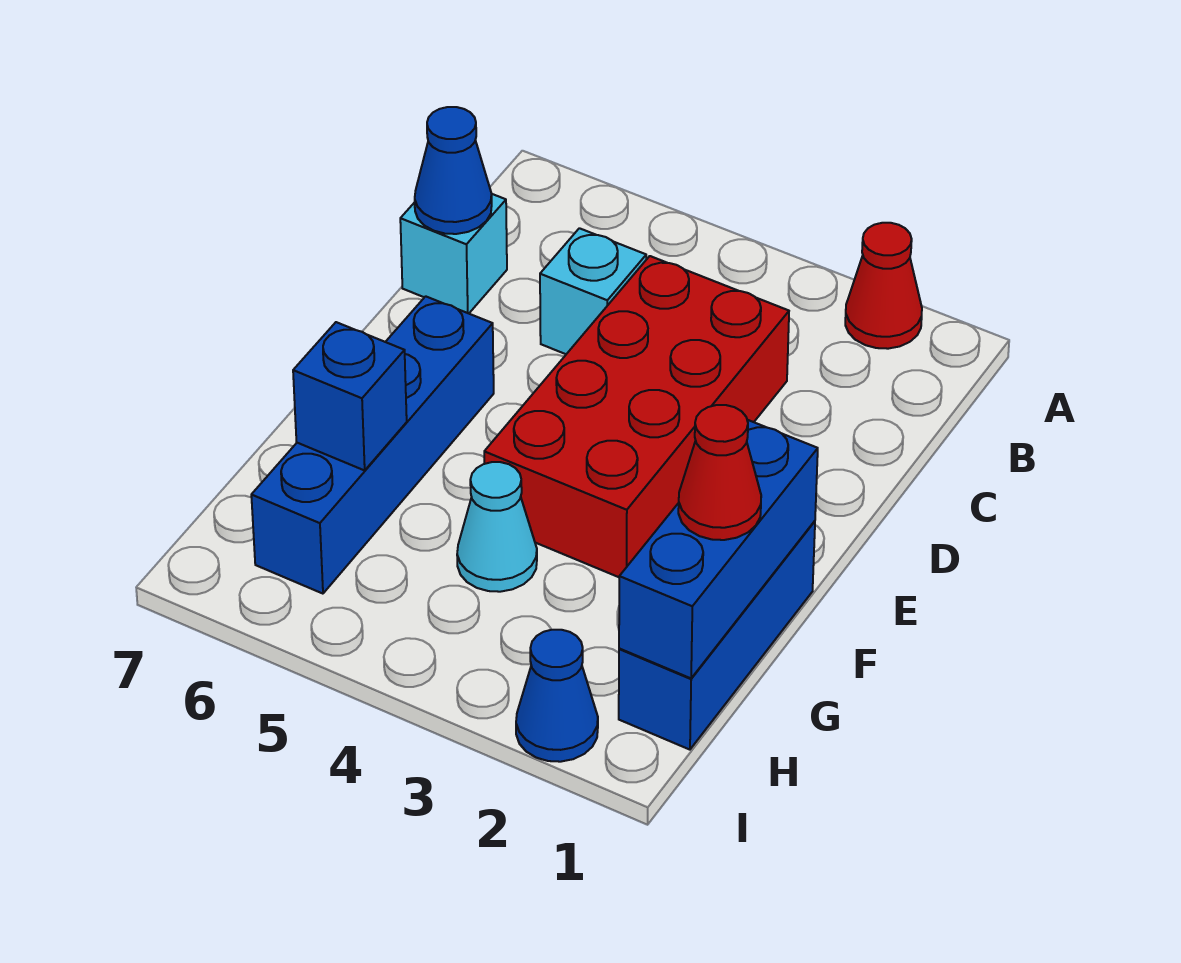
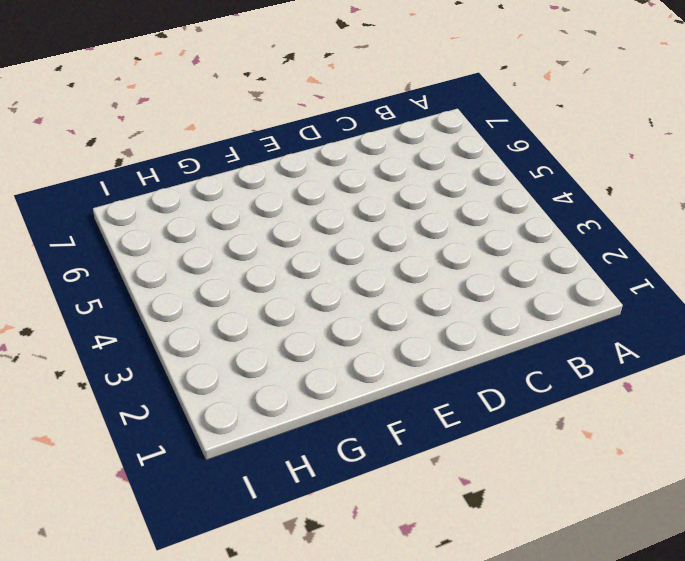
none -> red 1x1 cone [845,223,922,349]
none -> red 2x4 brick [484,256,789,577]
none -> cyan 1x1 brick [540,228,646,354]

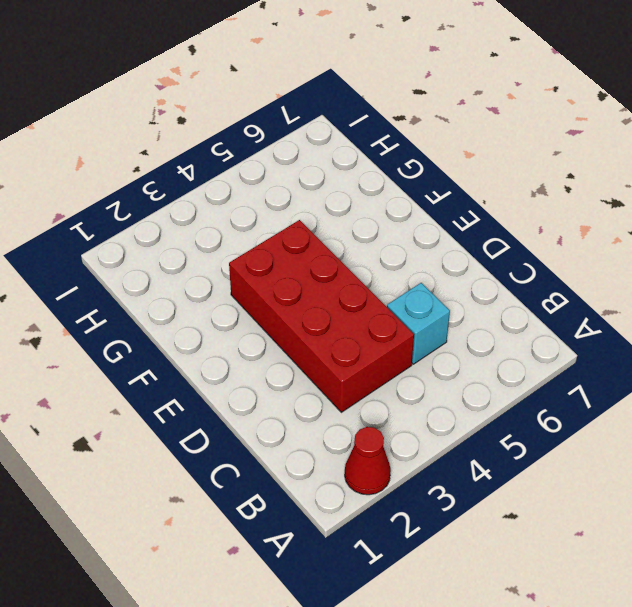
none -> cyan 1x1 brick [400,194,507,313]
none -> blue 1x4 brick [251,296,494,594]
none -> blue 1x3 brick [619,521,815,750]

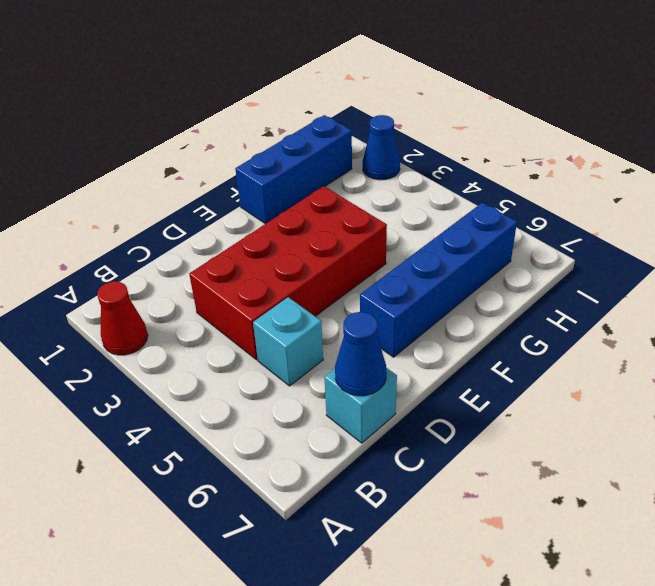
none -> cyan 1x1 cone [457,462,537,592]
none -> blue 1x3 brick [619,420,818,678]
none -> blue 1x1 brick [293,322,407,470]

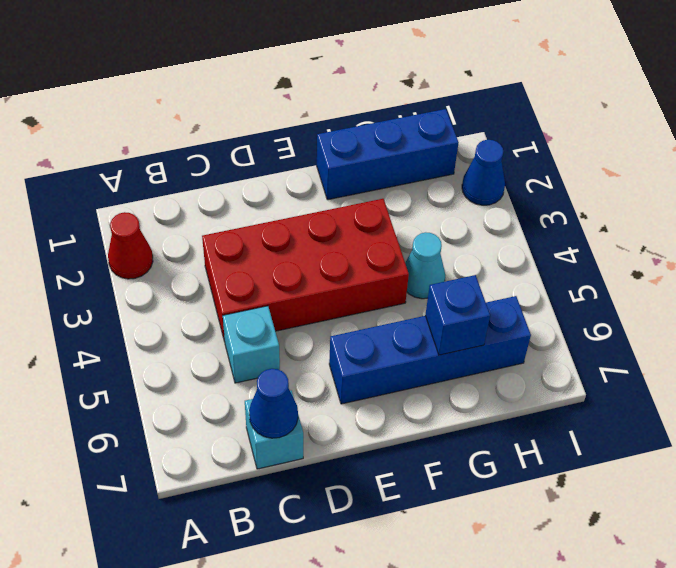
none -> blue 1x3 brick [619,420,818,678]
none -> red 1x1 cone [678,405,761,540]

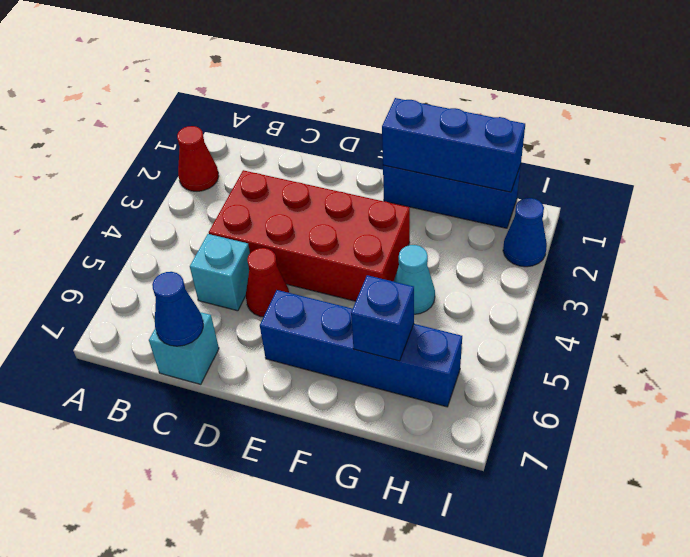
red 1x1 cone [246,248,289,317] -> red 1x1 cone moved to [678,405,761,540]

